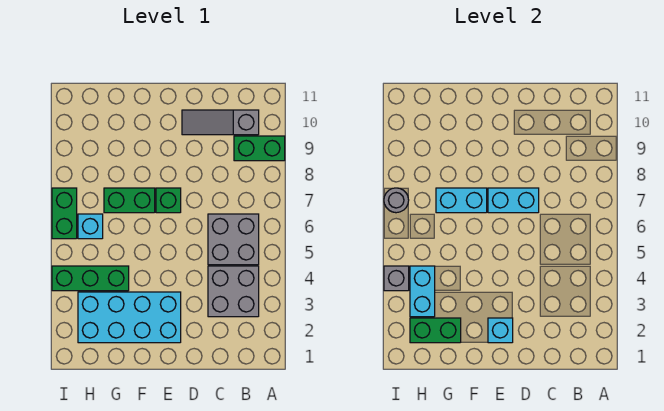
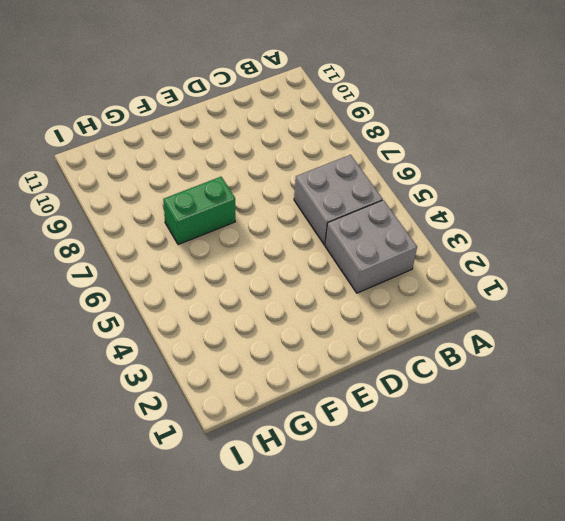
none -> green 1x2 brick [234,136,285,161]
none -> grey 1x3 slope [182,110,259,135]
none -> cyan 2x4 brick [78,292,181,343]

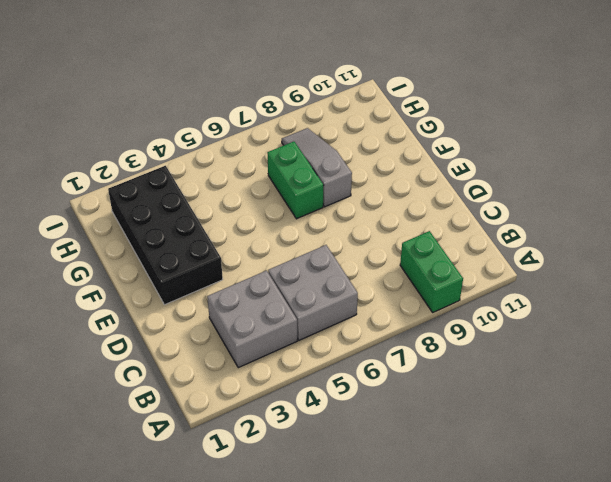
black 2x4 brick [108,166,223,305] -> cyan 2x4 brick [78,292,181,343]
grey 1x3 slope [282,128,352,207] -> grey 1x3 slope moved to [182,110,259,135]
none -> green 1x1 brick [156,188,181,213]
none -> green 1x3 brick [52,266,129,291]
none -> cyan 1x1 brick [78,214,103,239]

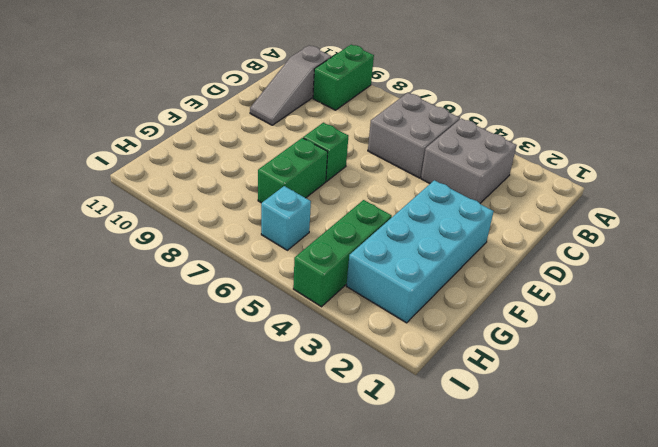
none -> green 1x2 brick [52,188,77,239]
none -> cyan 1x2 brick [488,188,539,213]
none -> cyan 1x1 brick [488,318,513,343]

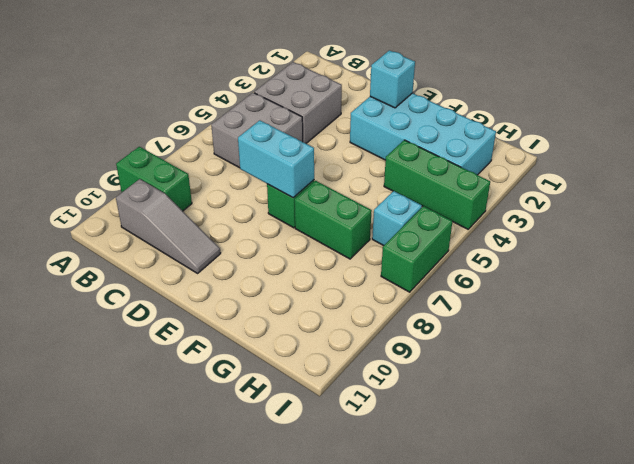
none -> cyan 1x2 brick [436,188,487,213]
none -> green 1x2 brick [410,318,461,343]
none -> cyan 1x2 brick [410,266,435,317]

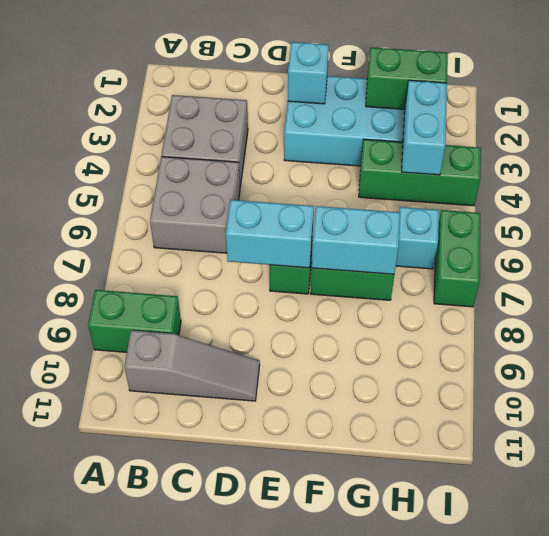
none -> grey 1x1 brick [384,266,409,291]
none -> grey 1x1 round brick [384,188,409,213]

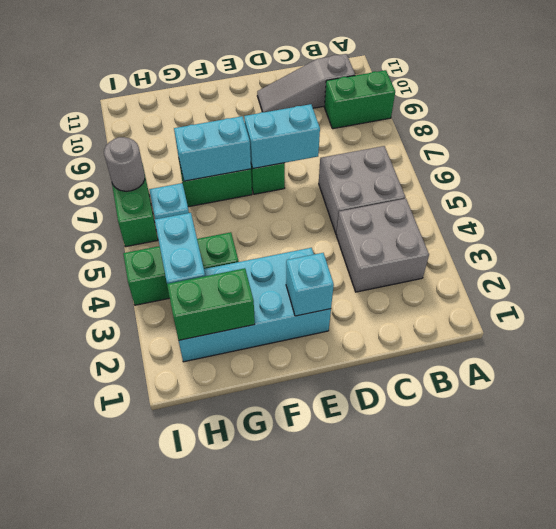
none -> grey 1x1 brick [384,266,409,291]

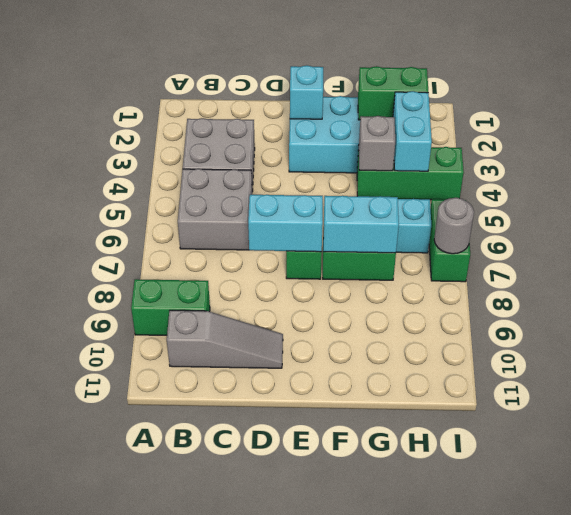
grey 1x1 brick [359,116,395,171] -> grey 1x1 brick moved to [384,266,409,291]

